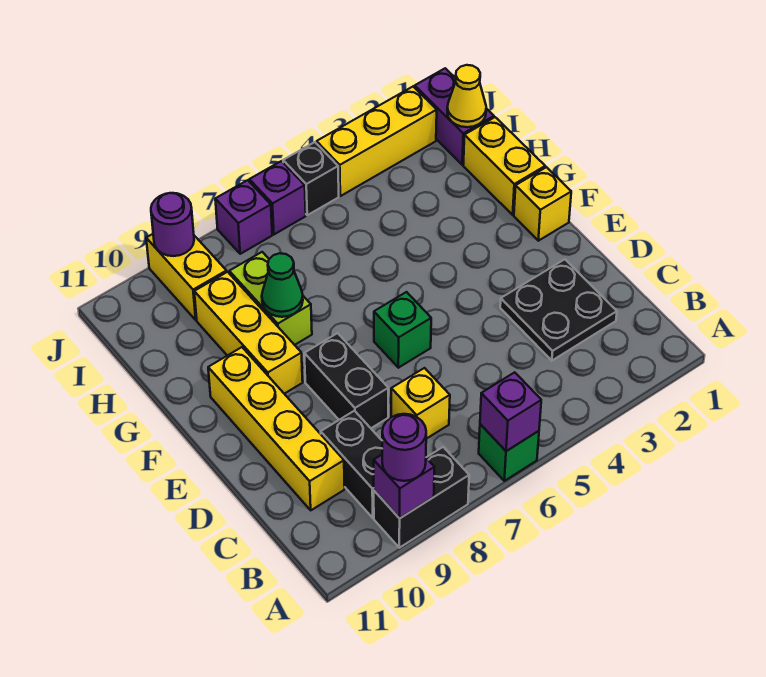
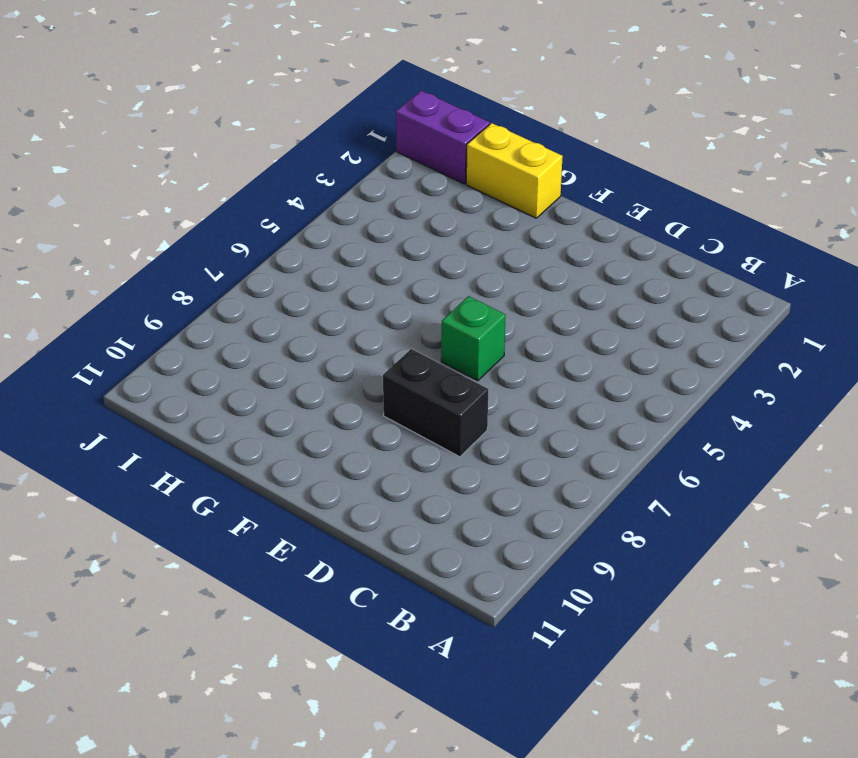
none -> green 1x1 brick [479,424,539,481]
none -> black 1x2 brick [374,447,469,548]
none -> black 1x2 brick [321,411,382,518]

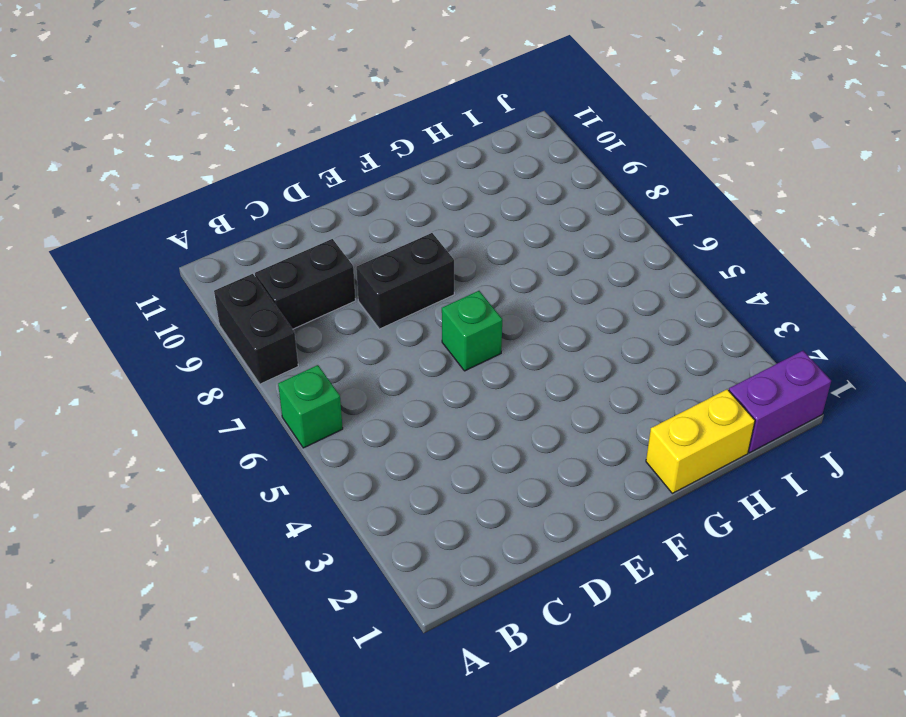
none -> black 2x2 plate [500,259,617,361]
none -> yellow 1x1 brick [391,368,450,439]
none -> yellow 1x4 brick [208,347,345,510]

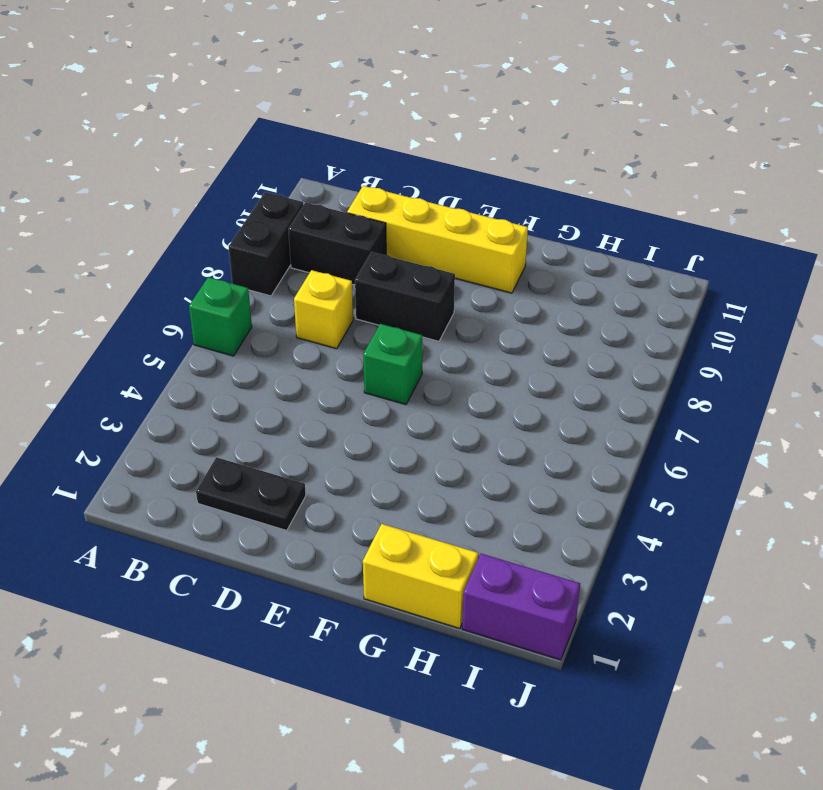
black 1x2 plate [196,457,306,530] -> black 2x2 plate [500,259,617,361]
none -> yellow 1x1 brick [514,167,571,241]
none -> yellow 1x3 brick [194,272,303,394]
none -> lime 1x2 brick [229,252,312,345]

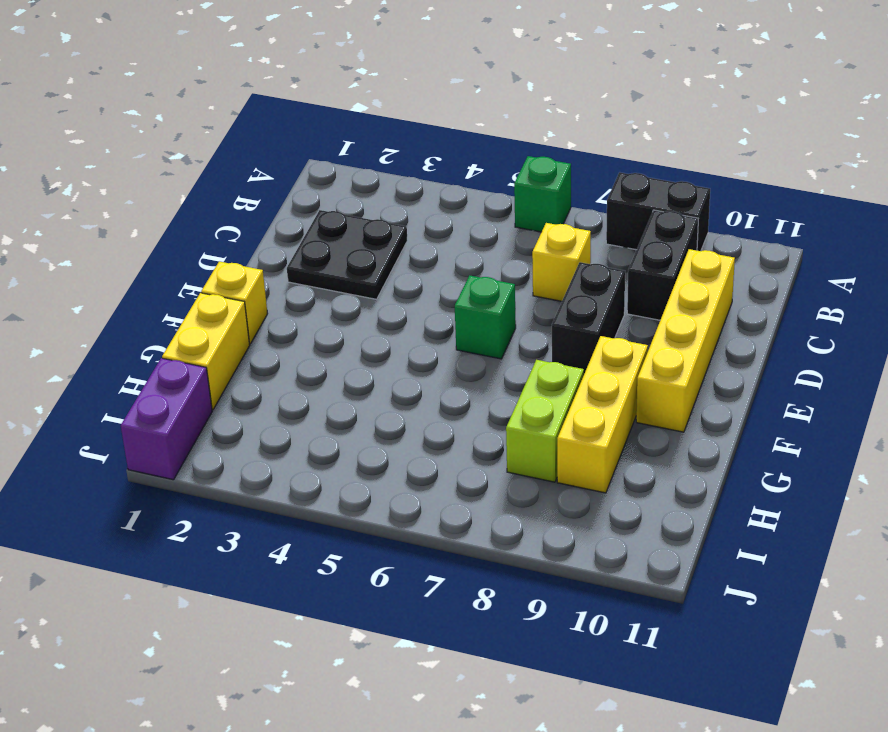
none -> yellow 1x2 brick [146,234,227,320]
none -> yellow 1x3 brick [317,87,437,196]
none -> black 1x1 brick [283,142,339,215]

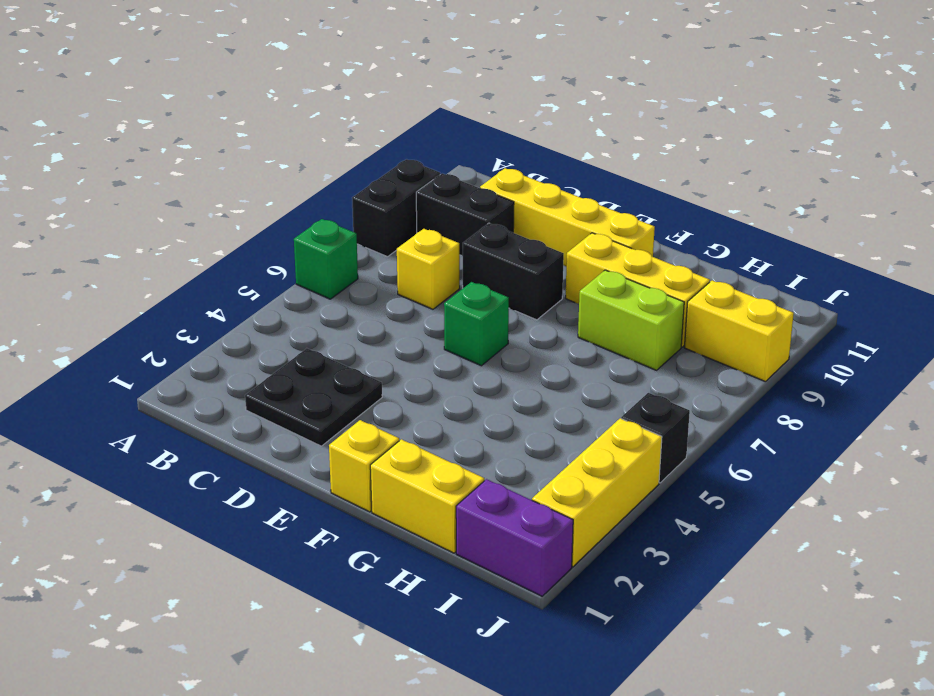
none -> purple 1x1 brick [249,161,306,234]
none -> purple 1x1 brick [215,180,272,254]
none -> purple 1x1 brick [480,372,541,451]

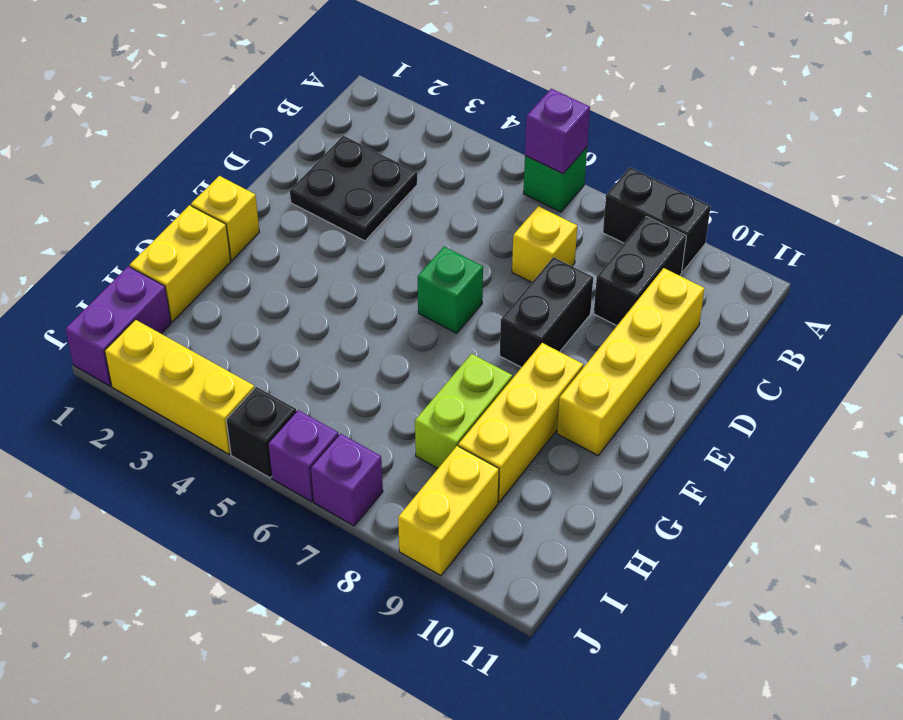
none -> purple 1x1 brick [374,455,434,518]
none -> green 1x1 cone [262,253,303,317]
none -> yellow 1x1 cone [447,65,486,127]

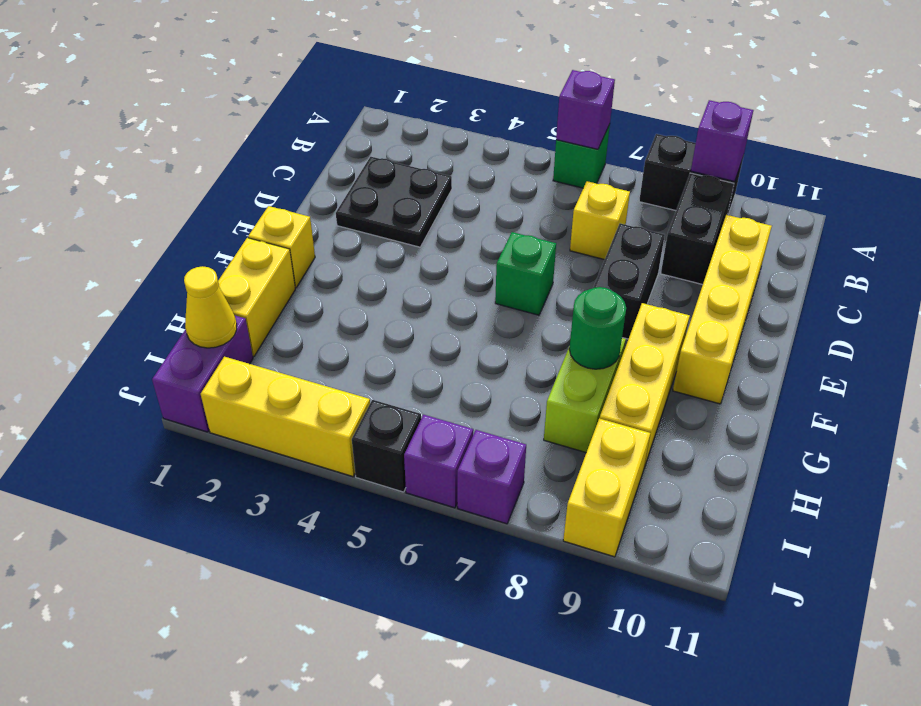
green 1x1 round brick [569,287,626,369] -> green 1x1 cone [262,253,303,317]
none -> purple 1x1 round brick [151,193,194,256]
none -> purple 1x1 round brick [382,414,426,481]

